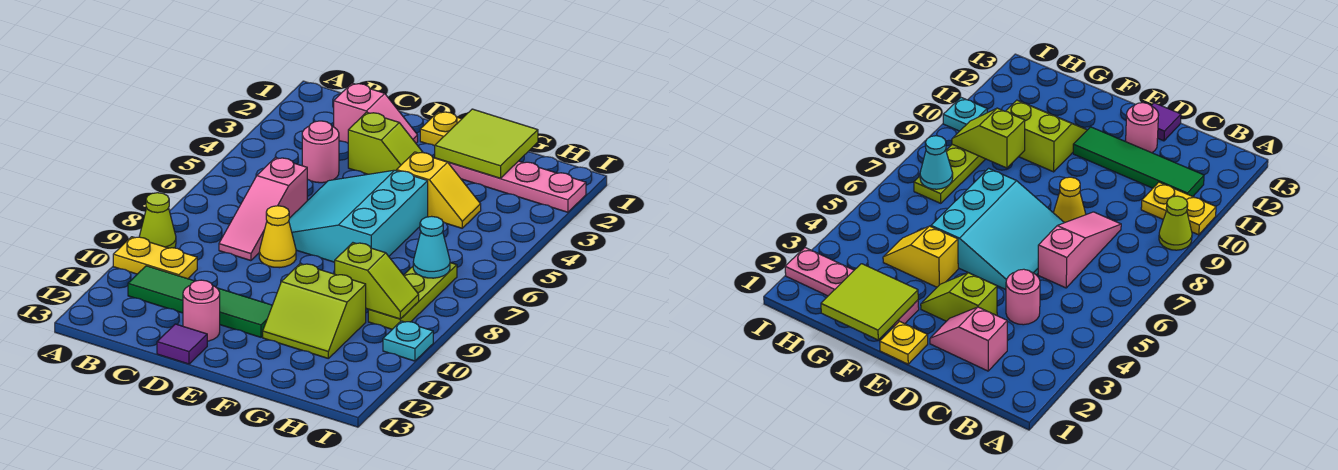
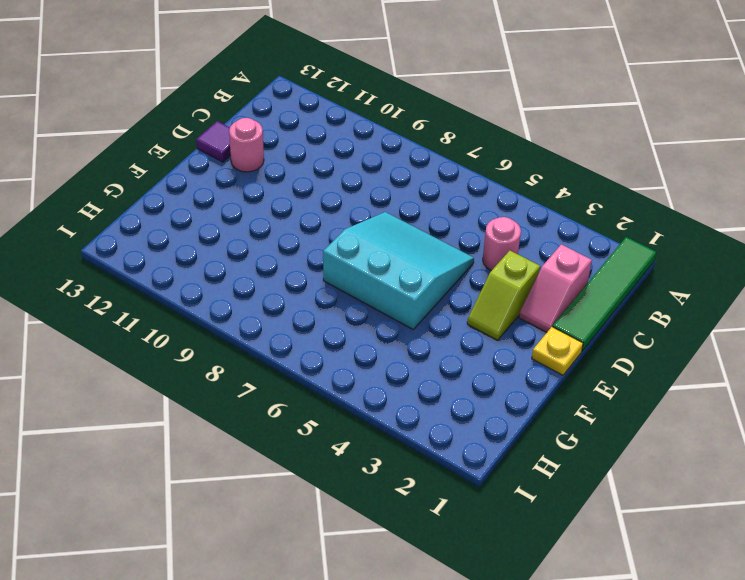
green 1x4 tile [553,237,656,351] -> green 1x4 tile moved to [128,266,272,337]
none -> lime 1x1 cone [139,193,176,248]
none -> yellow 1x2 plate [113,237,197,279]
none -> pink 1x3 slope [219,157,307,261]

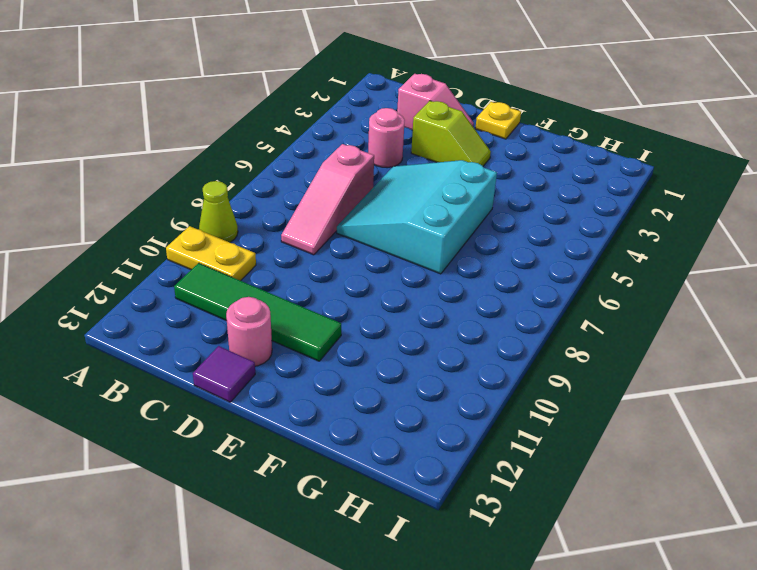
none -> yellow 1x1 cone [259,206,296,268]
none -> pink 1x4 plate [439,159,586,212]
none -> yellow 1x2 slope [397,152,481,228]

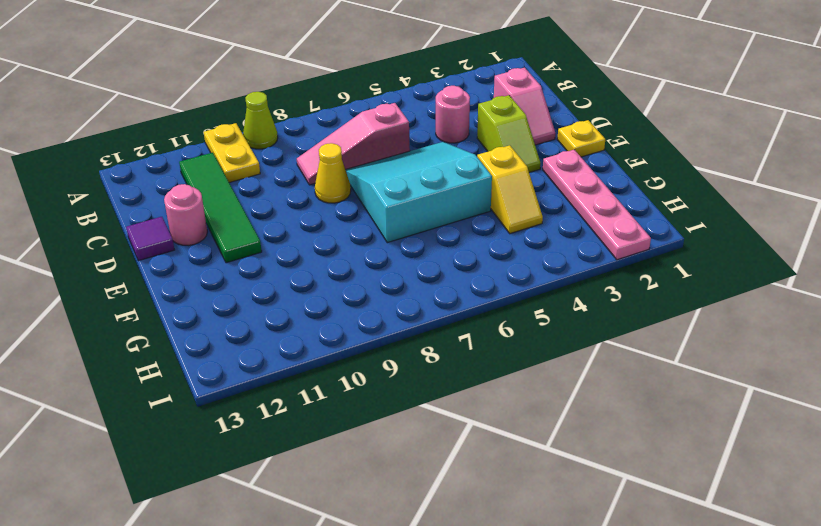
none -> lime 2x2 slope [263,264,366,358]
none -> lime 1x3 plate [368,263,457,329]
none -> cyan 1x1 plate [383,321,433,361]

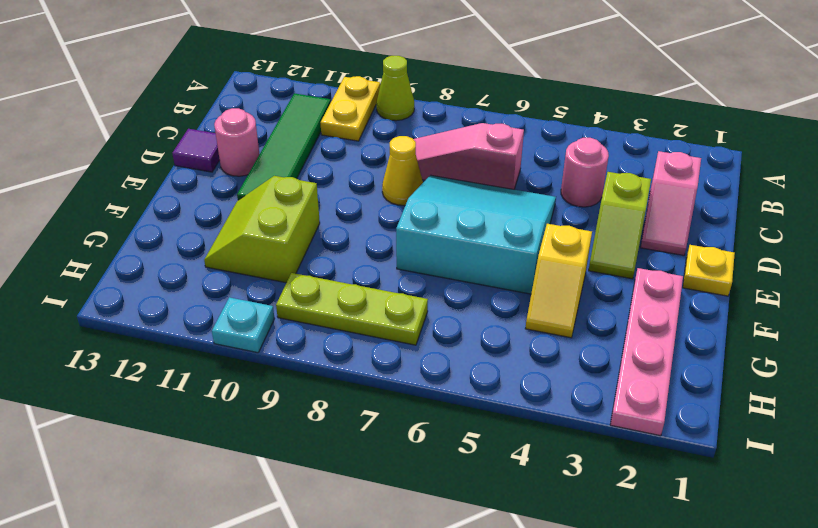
none -> lime 2x2 tile [435,109,538,178]
none -> lime 1x2 slope [335,243,419,319]
none -> cyan 1x1 cone [413,216,450,278]

